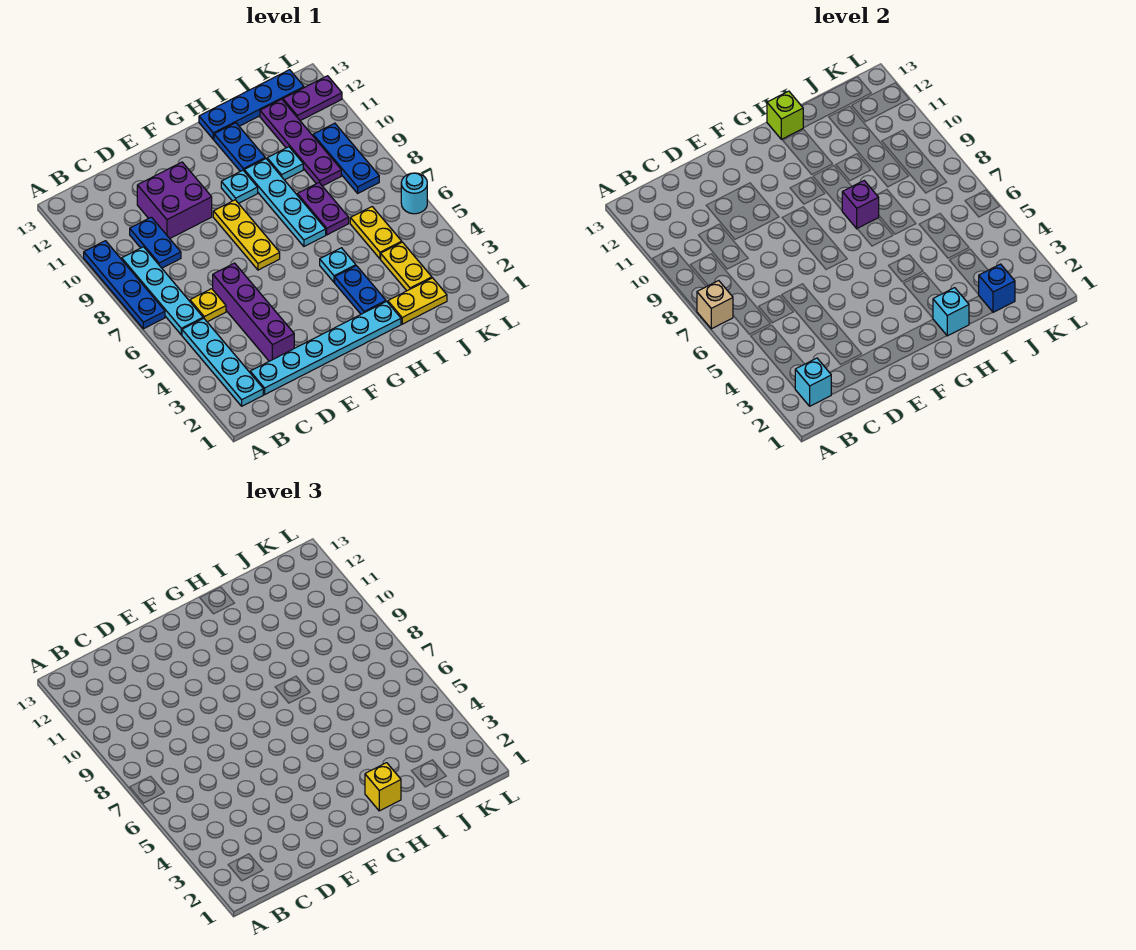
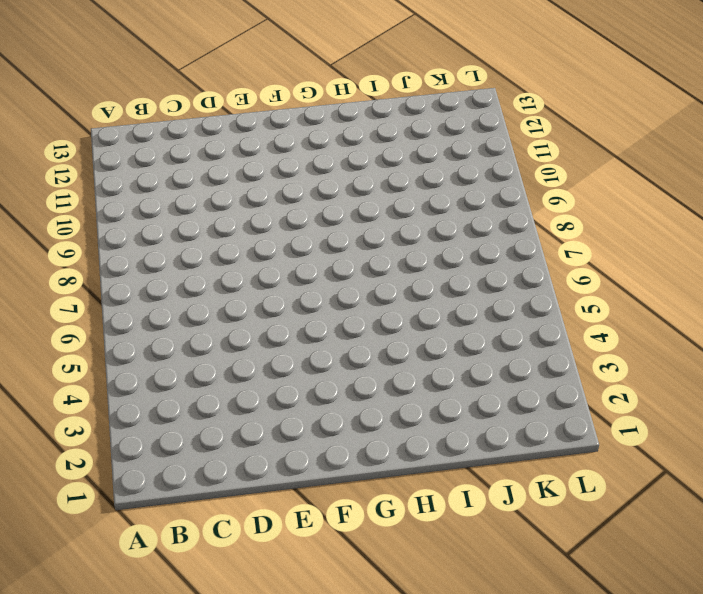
none -> blue 1x4 plate [84,241,165,329]
none -> cyan 1x4 plate [182,318,263,406]
none -> cyan 1x4 plate [122,247,203,335]
none -> cyan 1x6 plate [250,301,401,394]

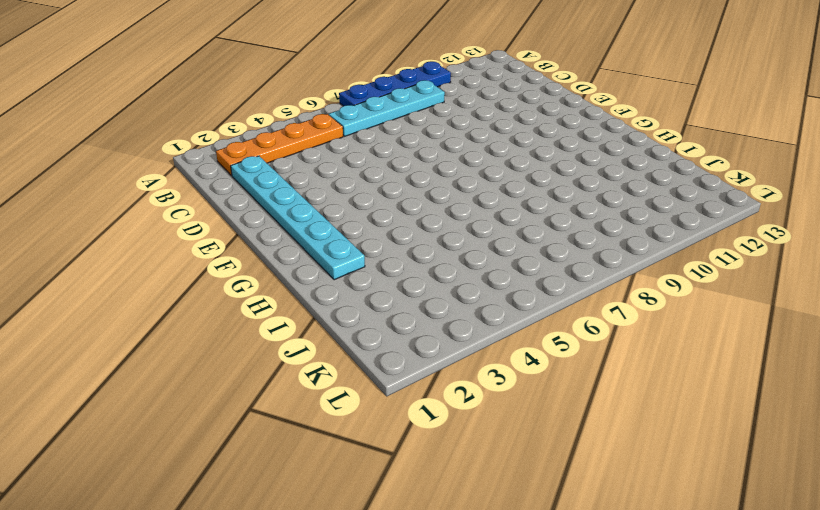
orange 1x4 plate [216,114,343,175] -> cyan 1x4 plate [182,318,263,406]
none -> yellow 1x1 plate [190,289,226,322]
none -> blue 1x2 plate [130,217,181,268]
none -> purple 1x4 brick [213,263,294,361]
none -> purple 2x2 brick [137,162,212,238]

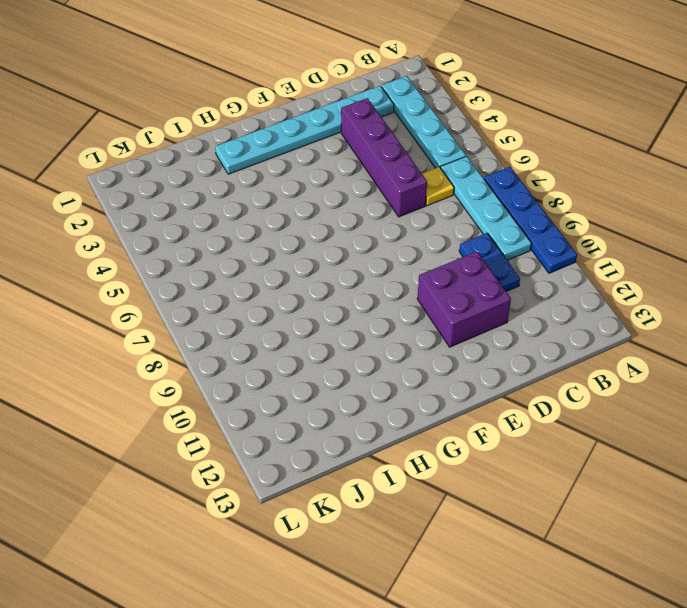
none -> yellow 1x3 plate [213,200,280,270]
none -> cyan 1x1 plate [221,170,258,203]
none -> blue 1x2 plate [335,266,386,314]
none -> cyan 1x1 plate [320,248,356,282]

